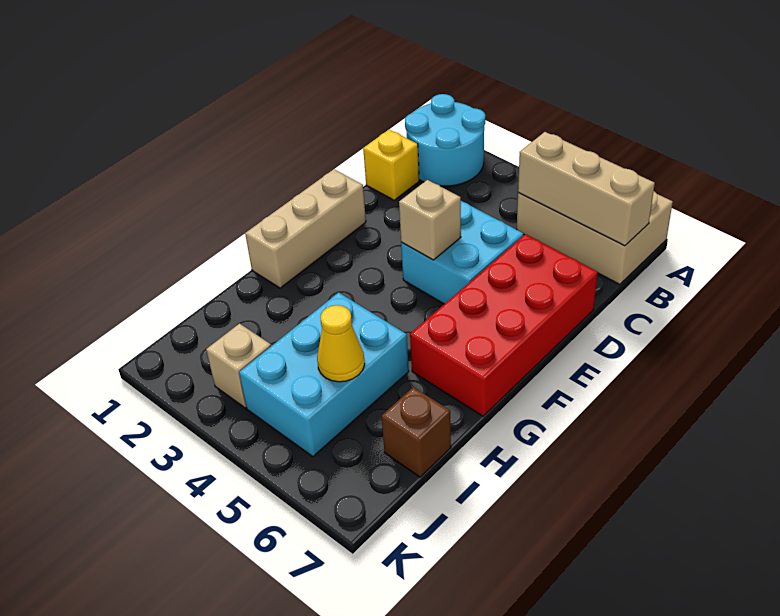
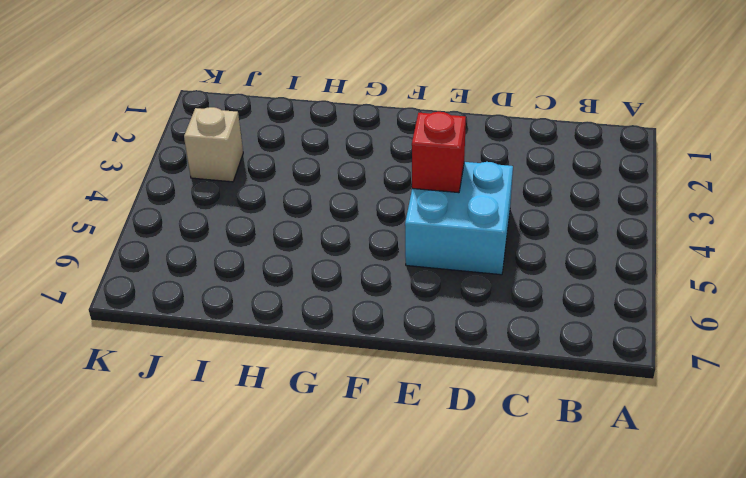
red 1x1 brick [412,112,466,193] -> tan 1x1 brick [399,180,461,260]
none -> cyan 2x2 round brick [405,94,485,186]
none -> tan 2x3 brick [517,191,673,284]
none -> yellow 1x1 brick [363,130,419,200]

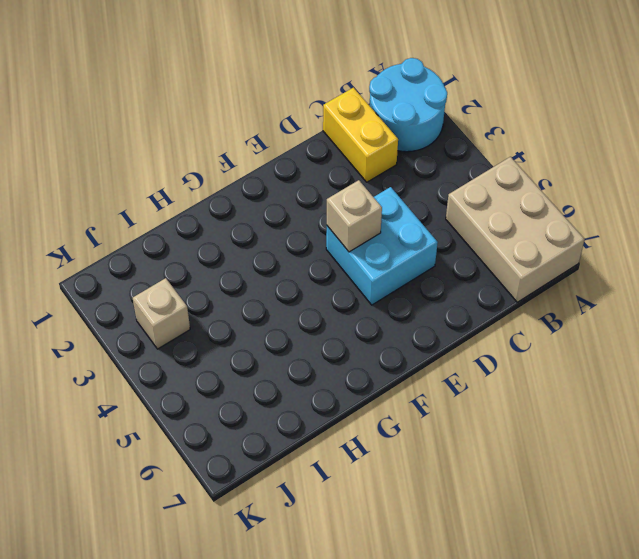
yellow 1x2 brick [323,88,398,182] -> yellow 1x1 brick [363,130,419,200]
none -> red 2x4 brick [410,234,598,416]
none -> tan 1x3 brick [245,169,366,288]
none -> cyan 2x3 brick [239,292,409,457]

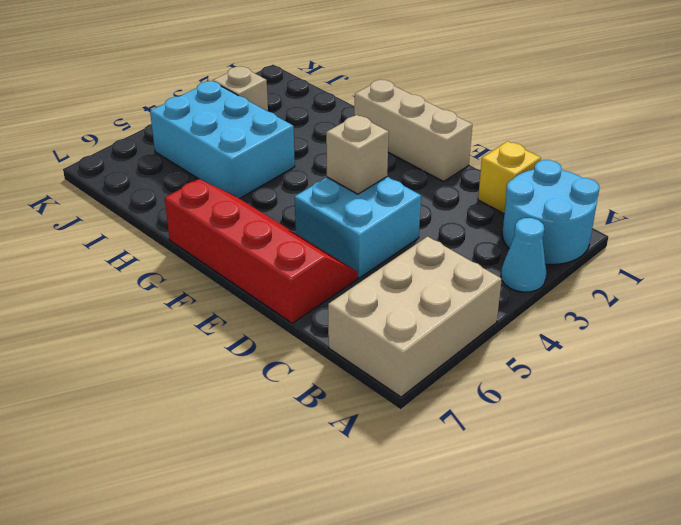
cyan 1x1 cone [501,218,546,292] -> none
red 2x4 slope [165,179,358,323] -> red 2x4 brick [410,234,598,416]
none -> brown 1x1 brick [381,387,451,477]
none -> tan 1x3 brick [518,132,655,246]
none -> yellow 1x1 cone [317,305,365,382]

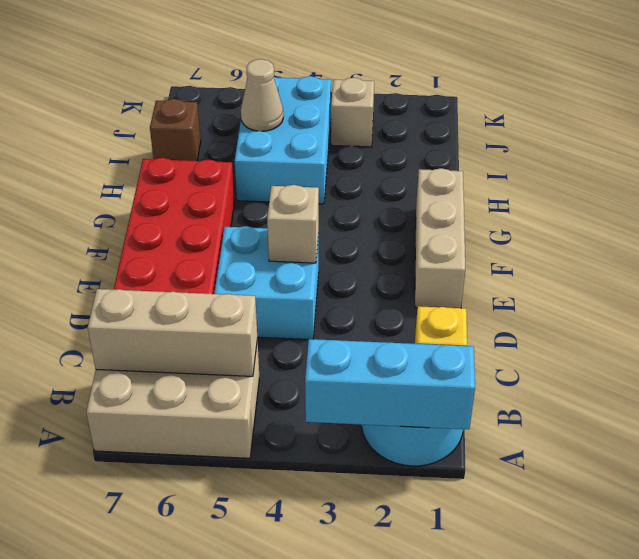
cyan 1x3 brick [305,339,475,429] -> none
tan 1x1 cone [241,59,283,131] -> yellow 1x1 cone [317,305,365,382]

